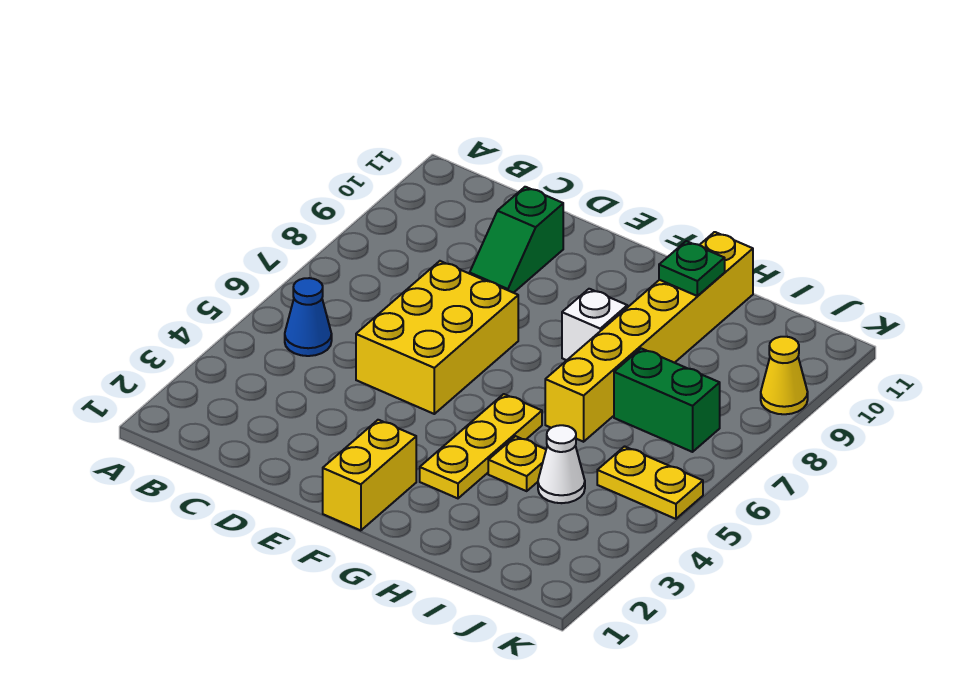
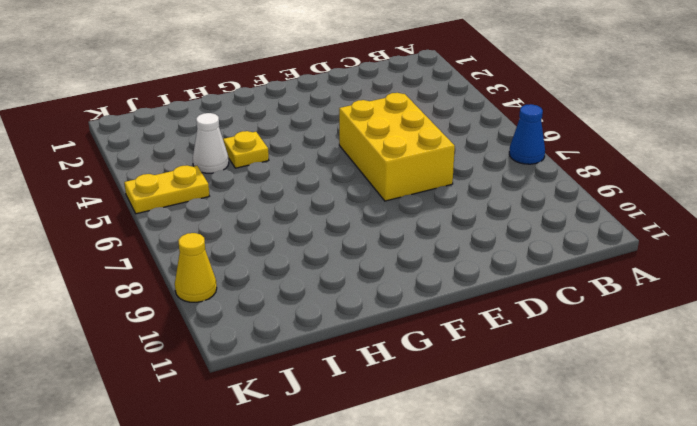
blue 1x1 cone [509,104,545,164] -> blue 1x1 cone moved to [285,278,332,356]
none -> green 1x2 slope [470,187,563,293]
none -> yellow 1x2 brick [323,420,416,531]
none -> yellow 1x3 plate [420,394,542,498]

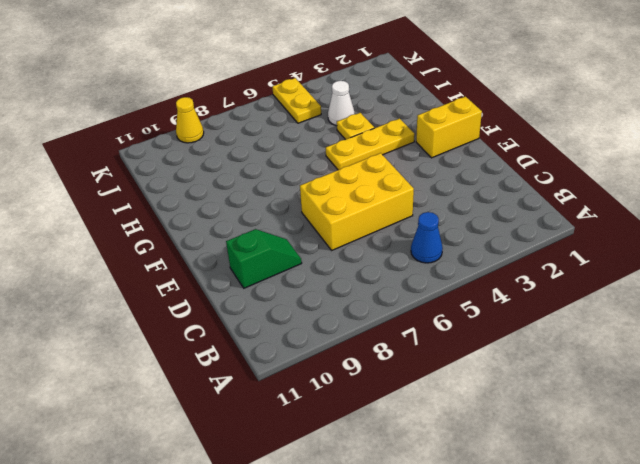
none -> white 1x1 brick [562,289,627,360]
none -> yellow 1x6 brick [545,232,753,442]
none -> green 1x2 brick [614,348,720,452]

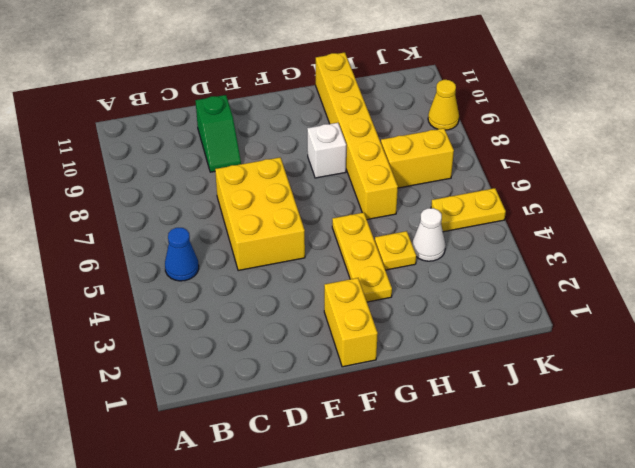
yellow 1x2 brick [381,128,454,188] -> green 1x2 brick [614,348,720,452]
none -> green 1x1 plate [659,241,725,296]

